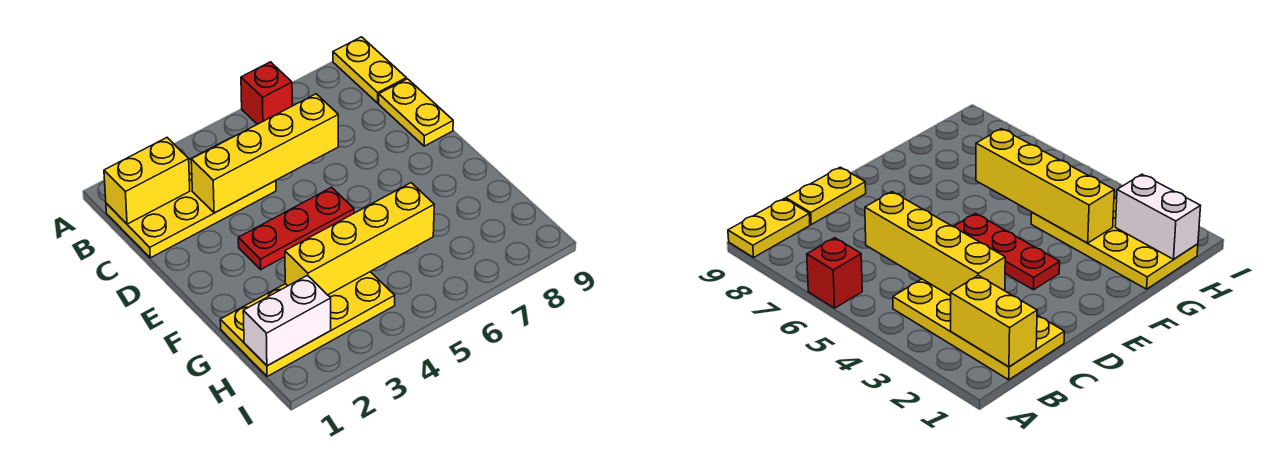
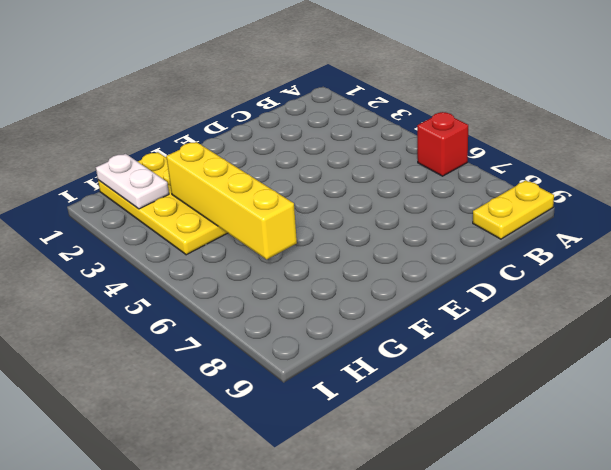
white 1x2 plate [96,154,169,209] -> white 1x2 brick [243,275,331,366]
none -> yellow 2x4 plate [106,138,276,258]
none -> yellow 1x2 plate [379,79,453,146]

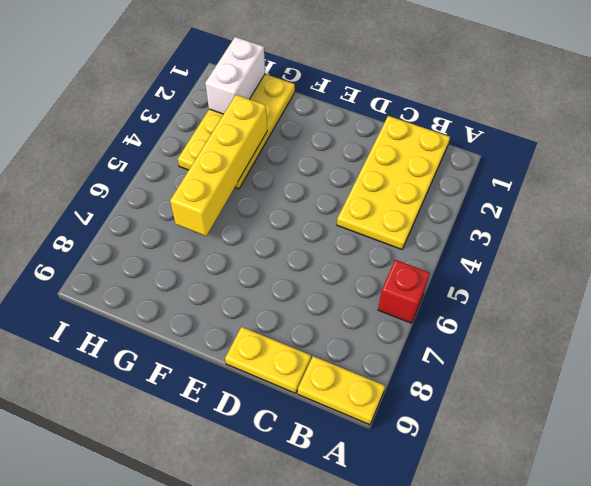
none -> red 1x3 plate [238,187,354,269]
none -> yellow 1x2 brick [104,138,190,224]

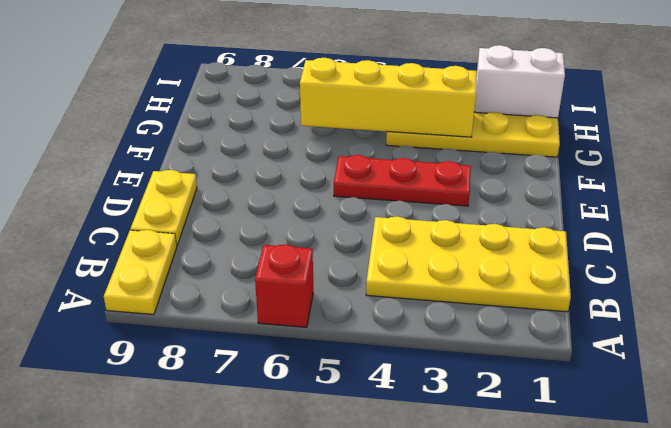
none -> yellow 1x2 brick [104,138,190,224]
none -> yellow 1x4 brick [191,94,338,213]

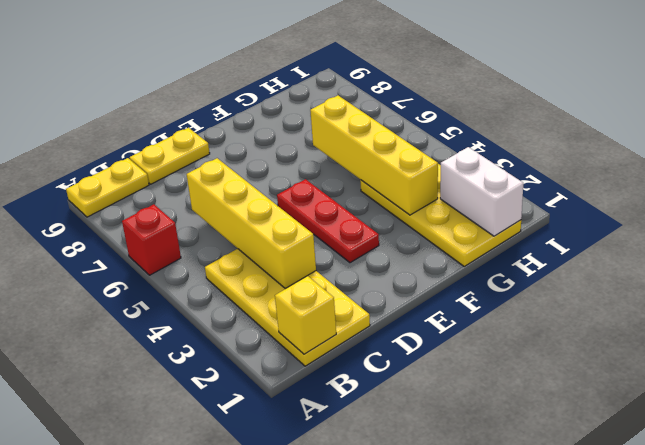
yellow 1x1 brick [275,276,336,354] -> yellow 1x2 brick [104,138,190,224]

